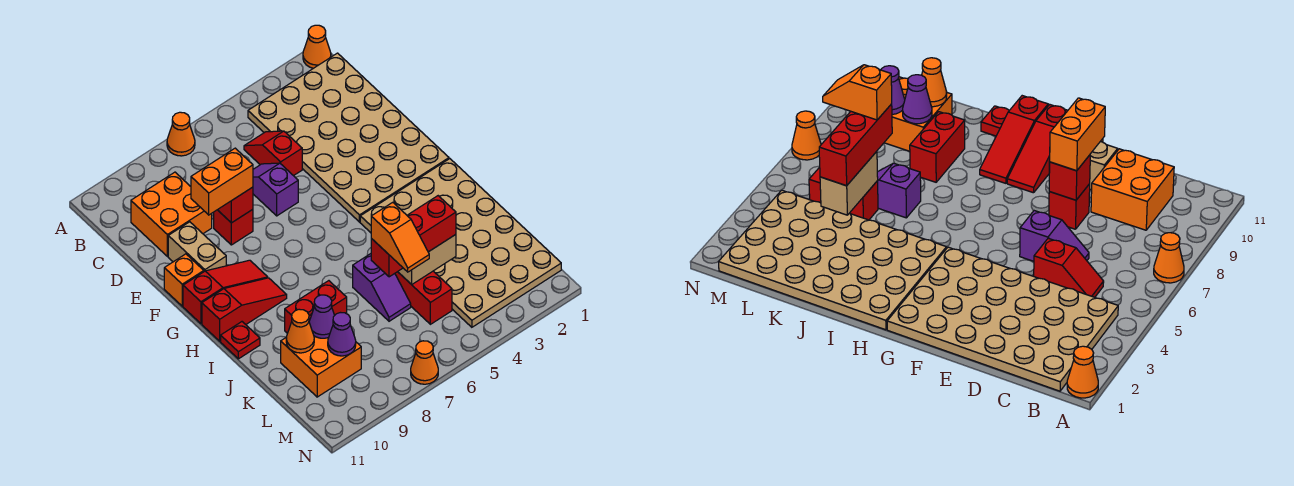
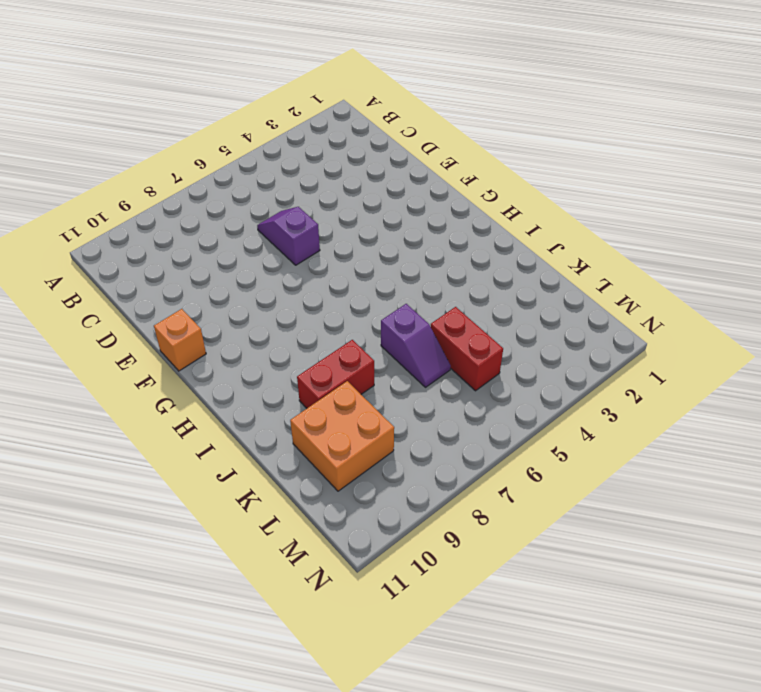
none -> orange 1x1 cone [303,25,331,68]
none -> orange 1x1 cone [167,112,195,156]
none -> tan 4x6 plate [248,53,449,222]

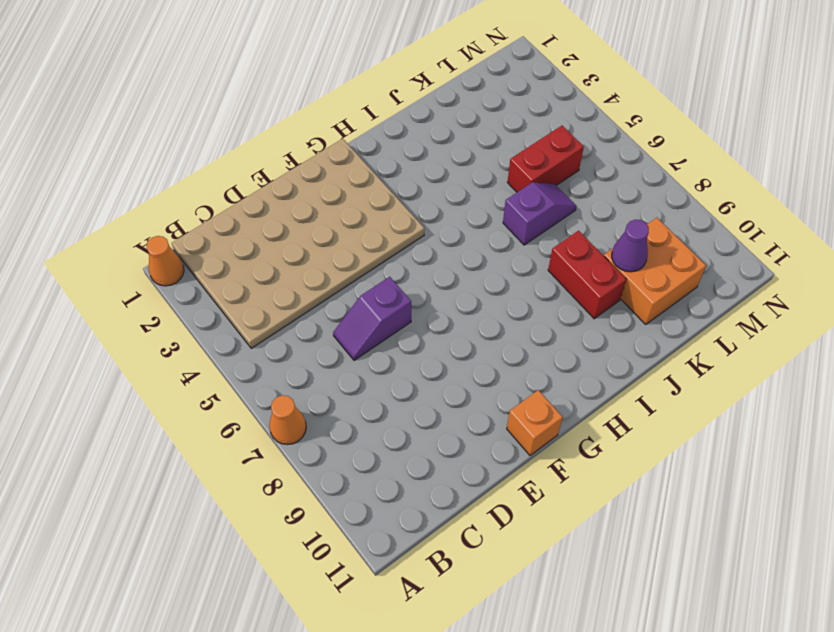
none -> red 1x2 slope [244,131,302,176]
none -> orange 2x2 brick [131,172,212,256]
none -> red 1x1 brick [214,210,253,245]

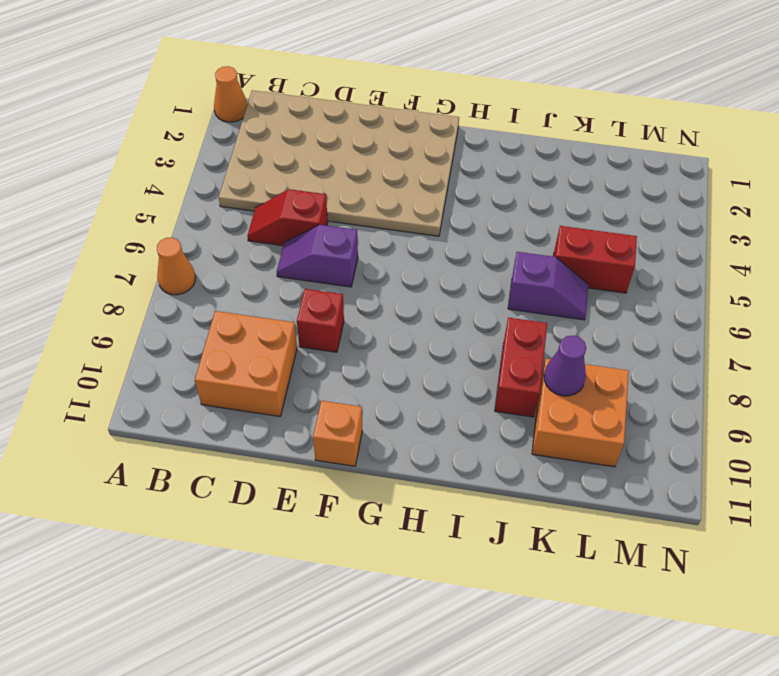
none -> tan 1x2 brick [168,222,226,271]
none -> red 1x3 slope [183,260,268,324]
none -> tan 4x6 plate [360,159,561,327]

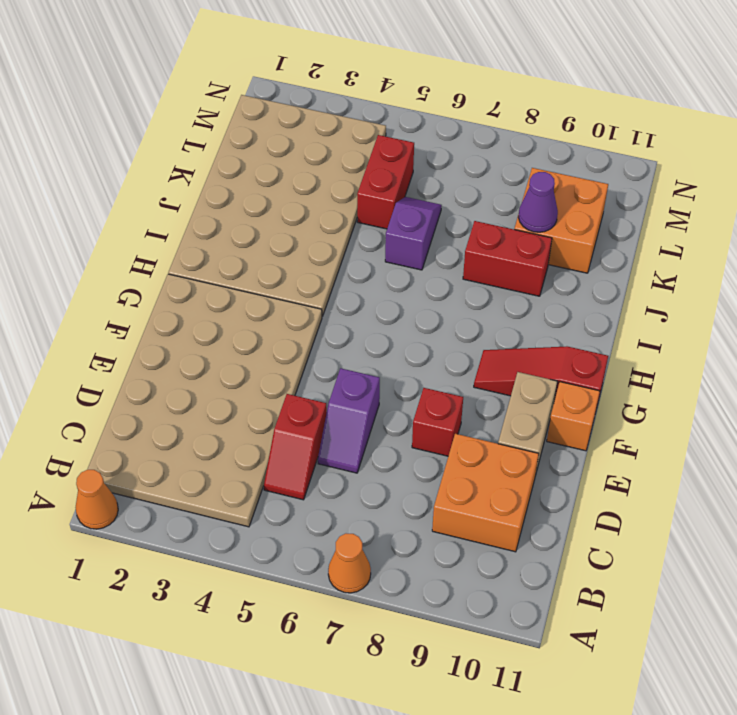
none -> red 1x3 slope [202,278,287,341]
none -> red 1x1 plate [221,322,260,359]
none -> orange 1x1 cone [411,341,438,384]

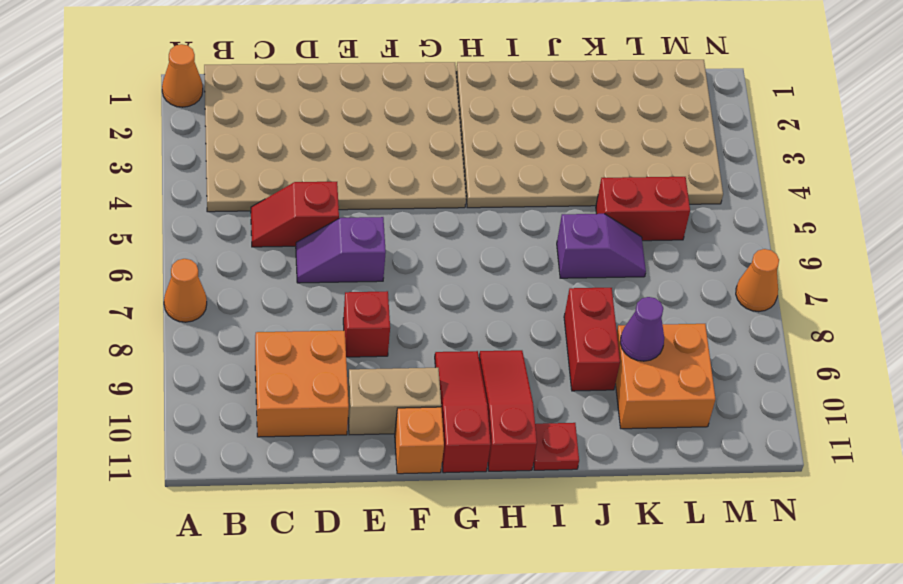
none -> red 1x1 brick [218,187,253,223]
none -> tan 1x2 brick [398,235,456,285]
none -> orange 1x1 cone [286,309,314,353]

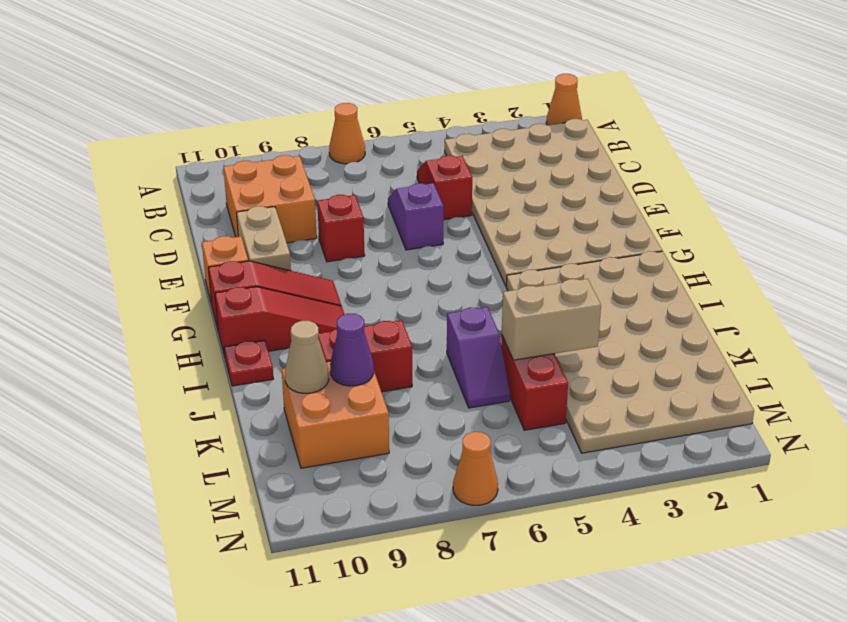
tan 1x1 cone [285,321,329,393] -> orange 1x1 cone [286,309,314,353]
none -> red 1x1 brick [218,187,253,223]
none -> purple 1x1 cone [328,313,356,356]
none -> orange 1x2 brick [191,148,253,215]

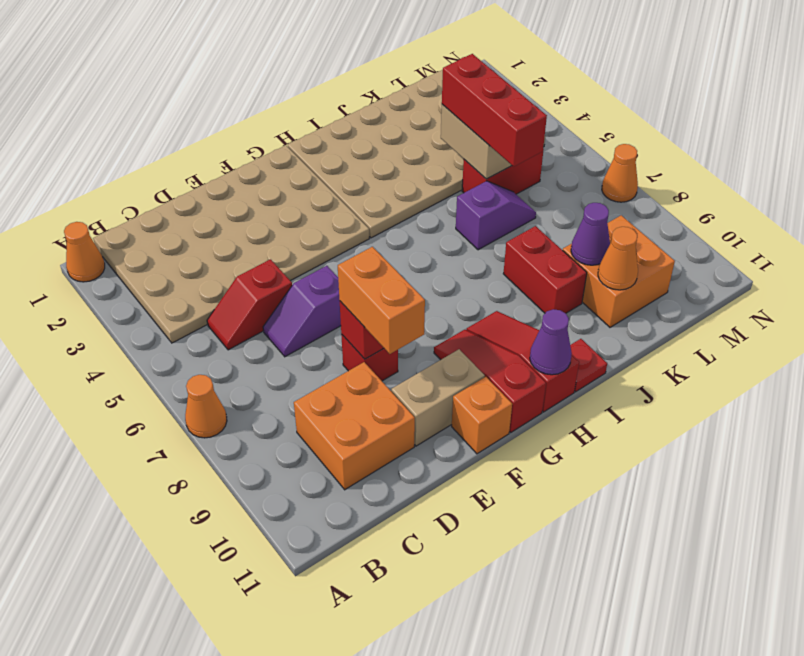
purple 1x1 cone [530,309,572,375] -> purple 1x1 cone moved to [328,313,356,356]
none -> orange 1x2 slope [371,202,429,272]

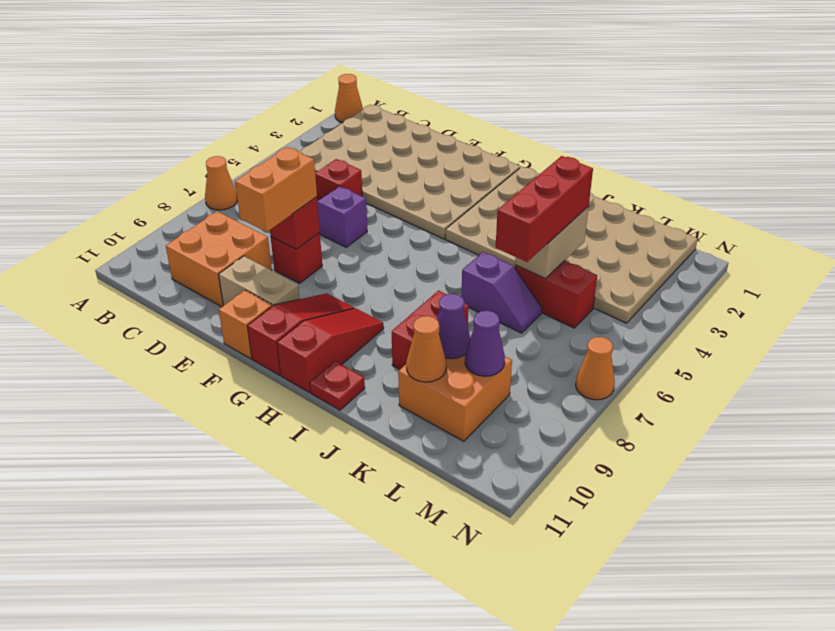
none -> orange 1x2 slope [371,202,429,272]

